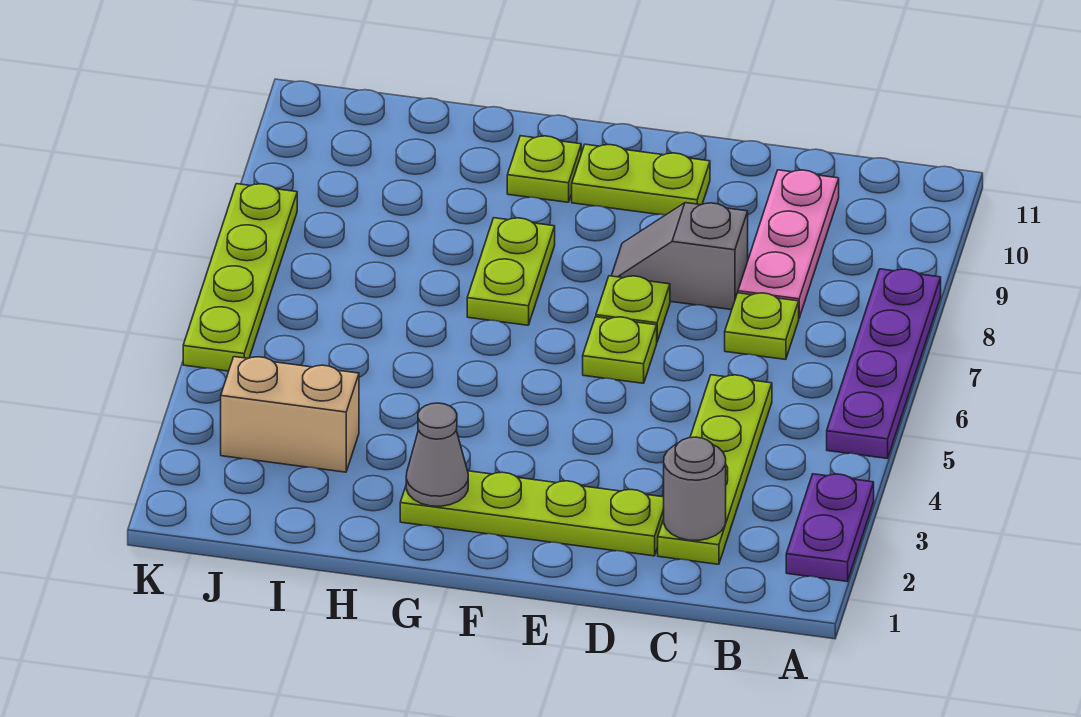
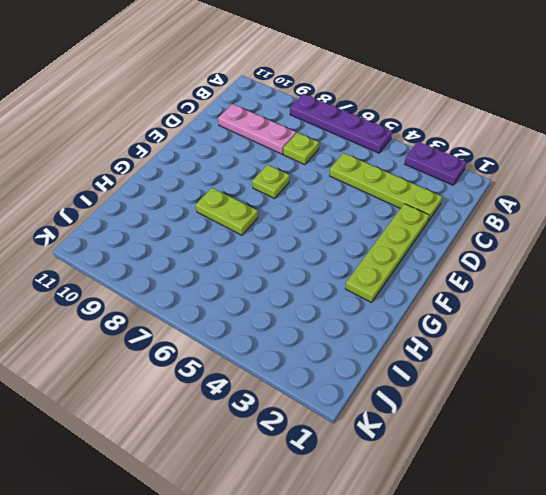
none -> grey 1x2 slope [612,203,748,310]
none -> lime 1x1 plate [583,317,657,383]
none -> lime 1x2 plate [572,144,710,215]

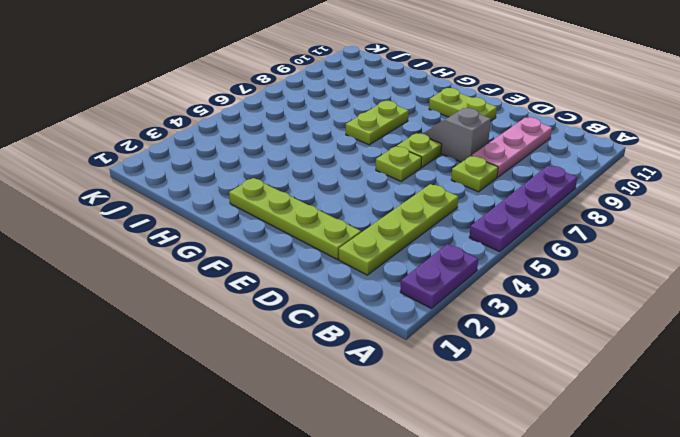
none -> lime 1x1 plate [507,136,581,202]
none -> tan 1x2 brick [221,357,359,472]
none -> lime 1x4 plate [183,184,297,371]

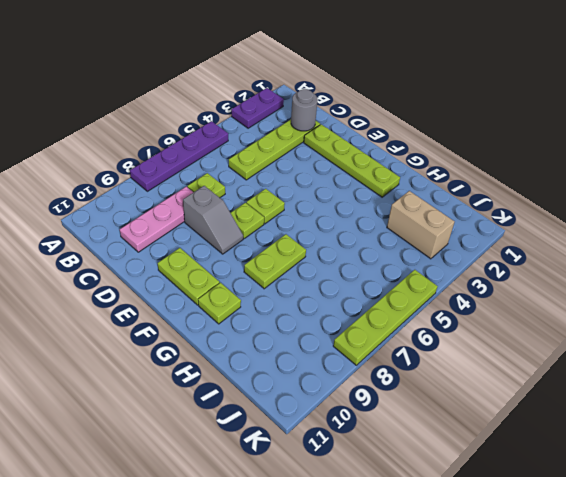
none -> grey 1x1 cone [406,403,468,506]

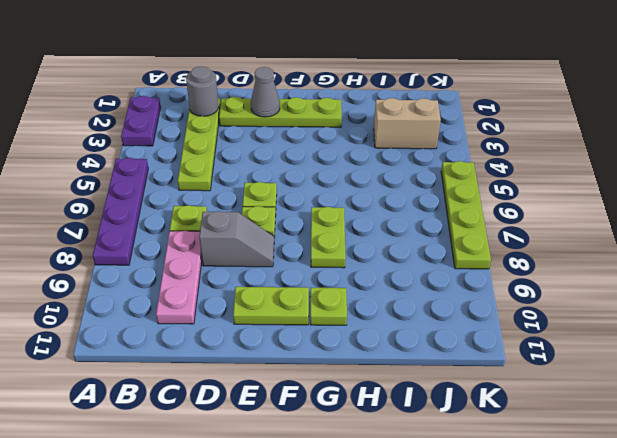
grey 1x1 cone [251,67,280,117] -> grey 1x1 cone moved to [406,403,468,506]

